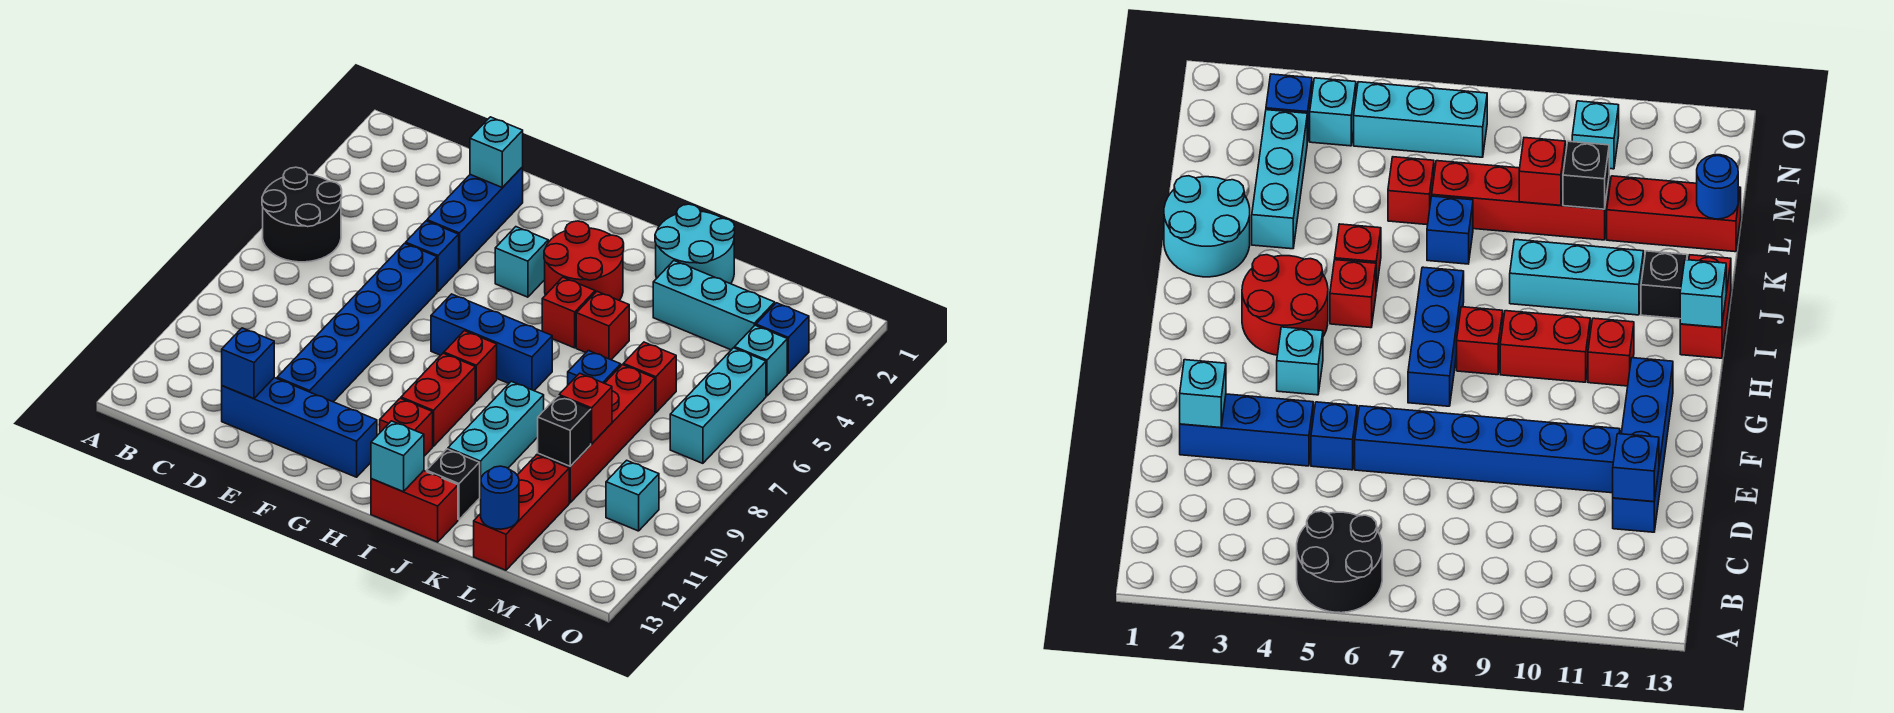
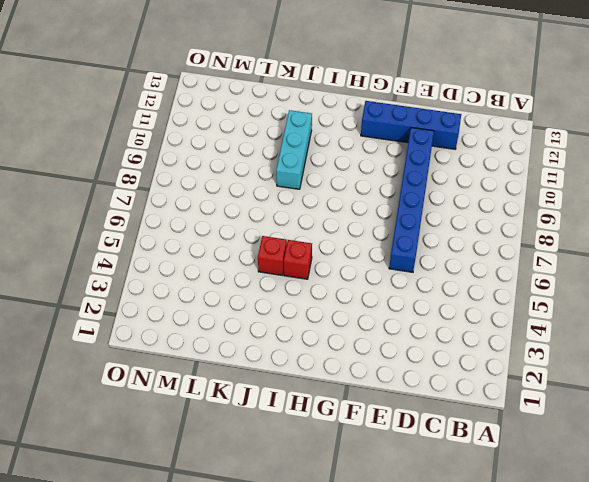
none -> black 2x2 round brick [262,167,342,262]
none -> blue 1x3 brick [427,167,523,269]
none -> blue 1x1 brick [406,221,459,291]
none -> cyan 1x1 brick [495,227,548,297]

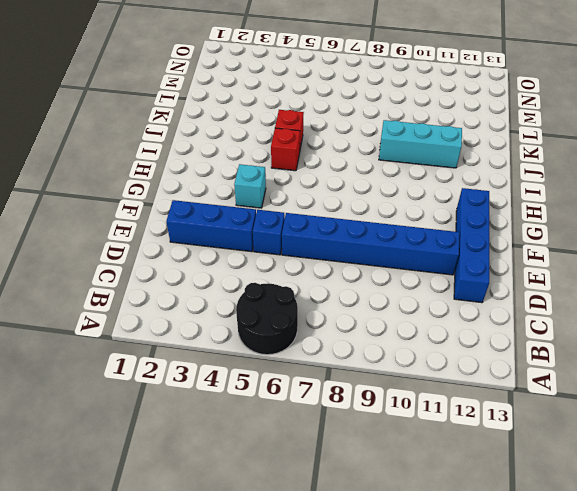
none -> blue 1x3 brick [431,294,552,391]
none -> red 2x2 round brick [544,221,624,301]
none -> red 1x1 brick [444,331,497,401]
none -> red 1x2 brick [401,353,475,446]

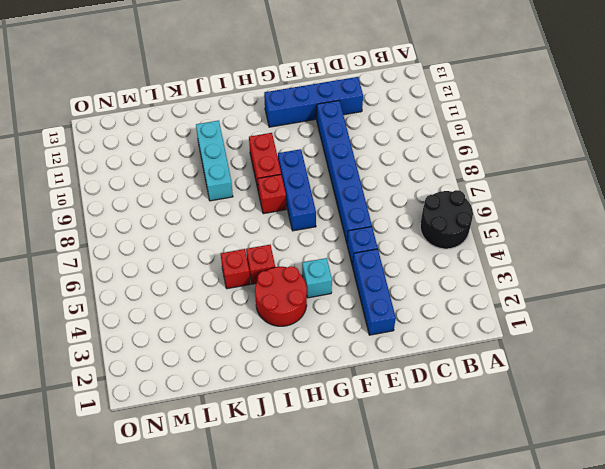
blue 1x3 brick [278,149,316,231] -> blue 1x3 brick turned to [431,294,552,391]
none -> red 1x1 brick [380,398,433,456]
none -> red 1x2 brick [371,471,458,542]
none -> cyan 2x2 round brick [655,204,735,284]
none -> black 1x1 brick [427,449,480,520]

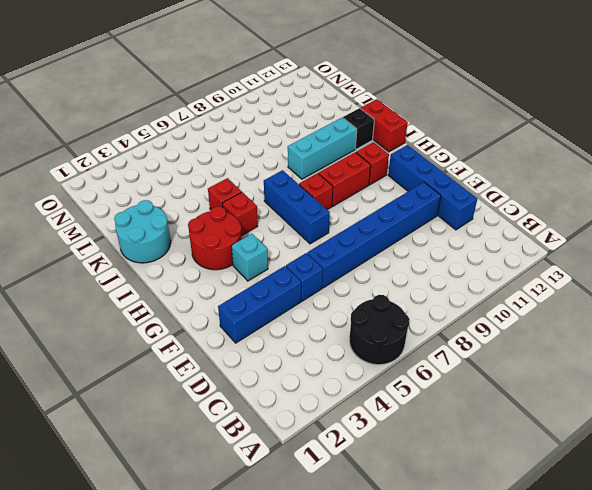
none -> cyan 1x3 brick [653,261,775,350]
none -> blue 1x1 brick [568,351,621,385]
none -> red 1x1 brick [623,342,676,413]
none -> red 1x4 brick [538,365,655,503]

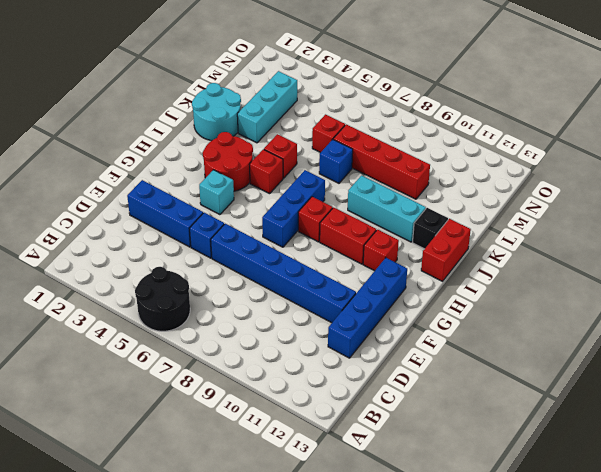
none -> red 1x3 brick [474,455,569,570]
none -> blue 1x1 brick [756,303,809,373]
none -> cyan 1x1 brick [735,325,787,396]
none -> cyan 1x3 brick [670,348,766,463]

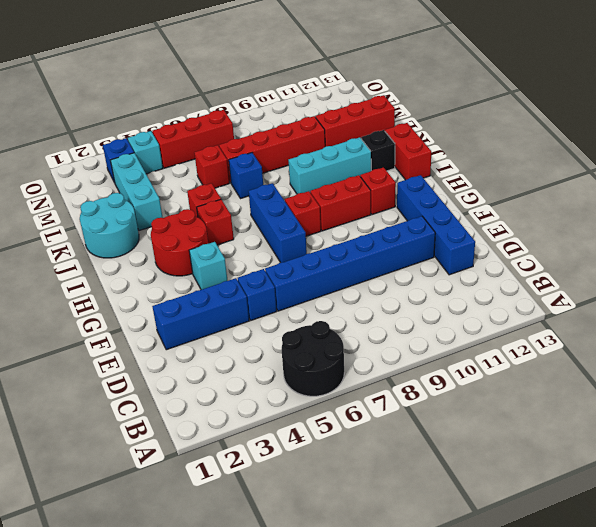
red 1x3 brick [153,110,234,168] -> cyan 1x3 brick [670,348,766,463]
none -> cyan 1x1 brick [606,460,659,531]
none -> blue 1x1 brick [222,328,274,399]
none -> cyan 1x1 brick [470,117,523,188]
none -> cyan 1x1 brick [371,421,424,492]

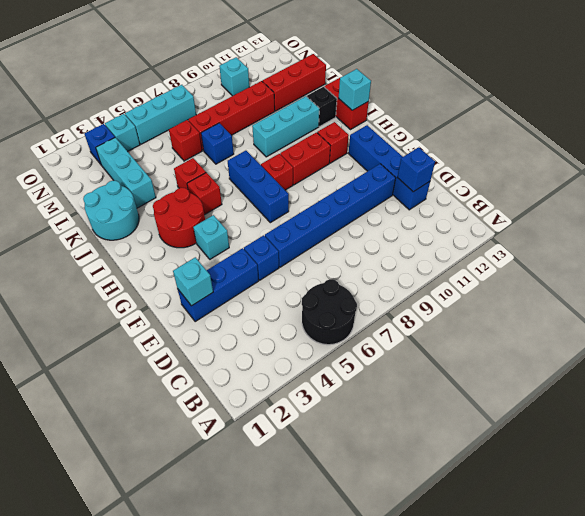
none -> red 1x1 brick [559,373,612,444]
none -> black 1x1 brick [538,396,591,466]
none -> blue 1x1 round brick [481,466,519,529]

